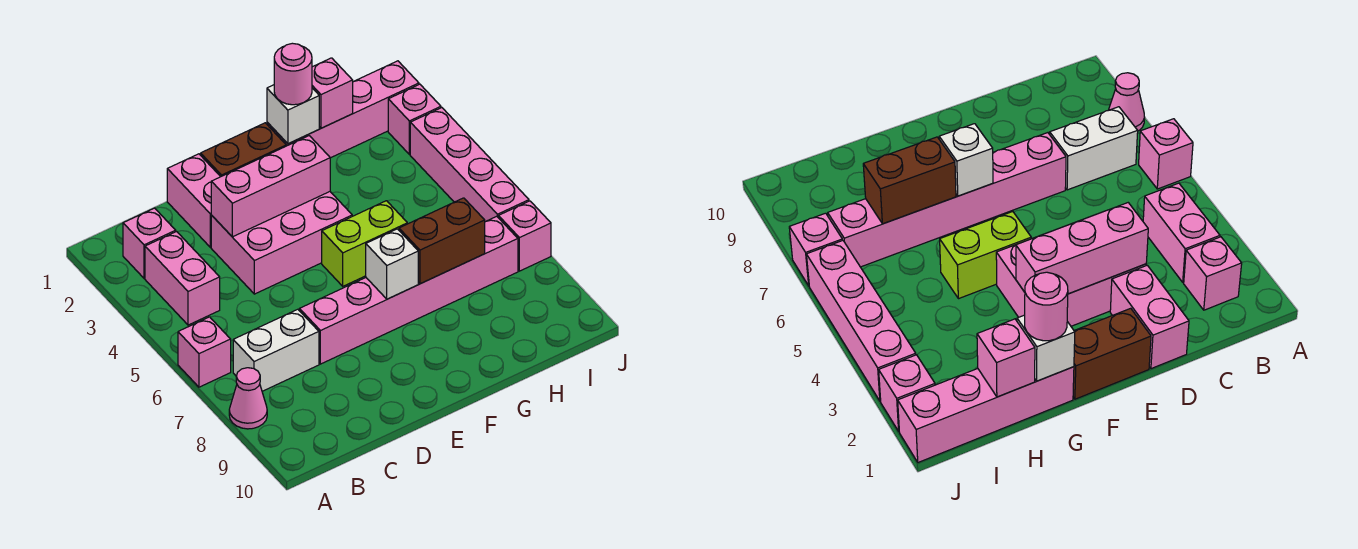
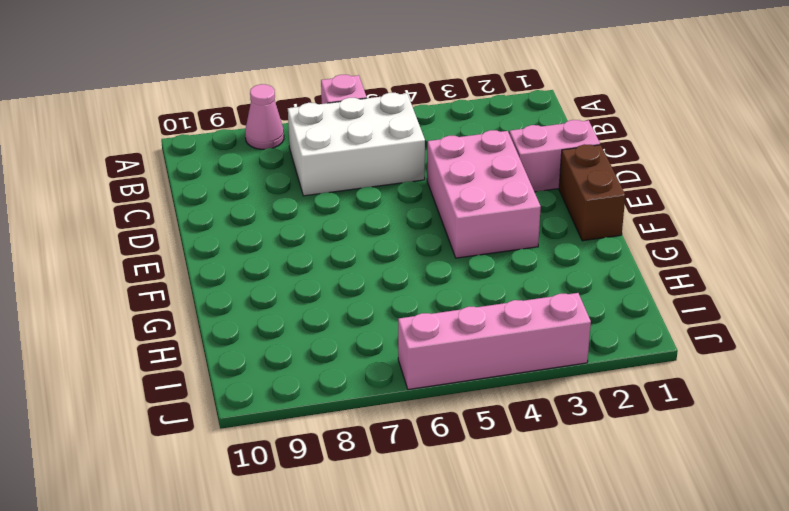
white 2x3 brick [288,93,425,196] -> white 1x2 brick [233,309,319,391]
none -> pink 1x1 brick [123,208,176,278]
none -> pink 1x2 brick [145,232,220,325]
none -> pink 1x6 brick [299,216,518,364]

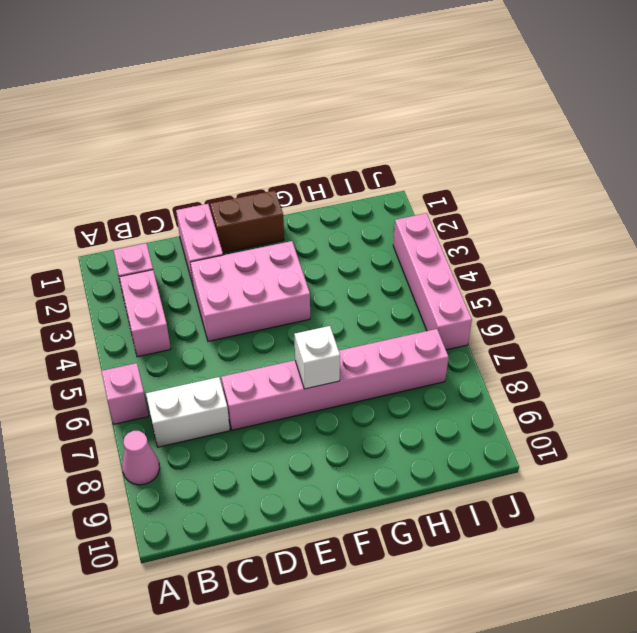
none -> lime 1x2 brick [322,201,407,286]
none -> pink 1x4 brick [267,61,419,158]
none -> pink 1x1 brick [388,84,441,154]

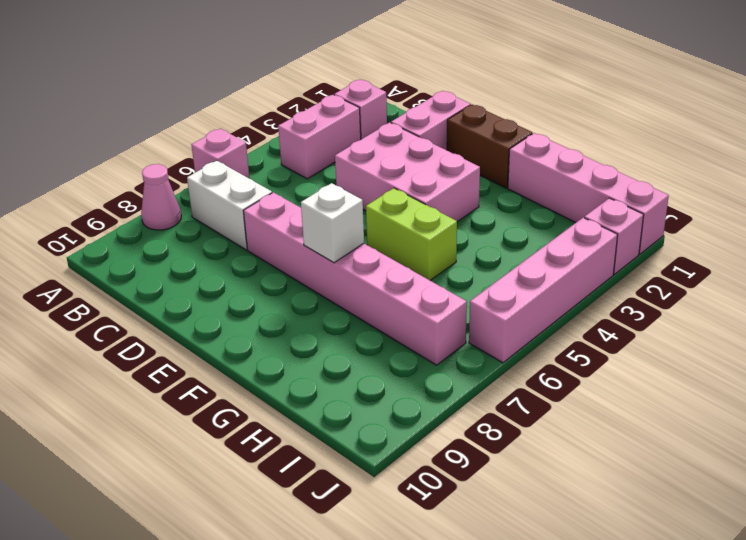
none -> pink 1x1 brick [498,201,551,271]
none -> pink 1x3 brick [211,136,330,237]
none -> white 1x1 brick [267,85,319,144]

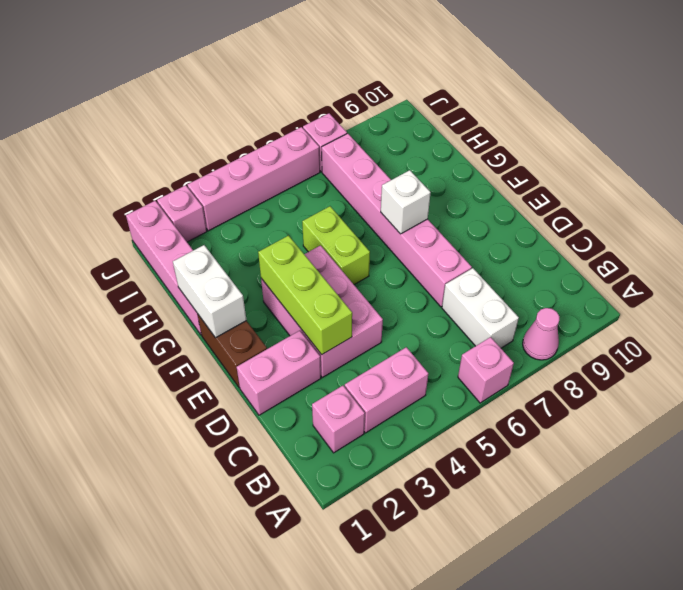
lime 1x3 brick [258,236,352,355] -> pink 1x3 brick [211,136,330,237]
white 1x2 brick [173,245,246,338] -> white 1x1 brick [267,85,319,144]
none -> brown 1x2 brick [399,198,485,284]
none -> pink 1x1 brick [312,58,353,128]
none -> pink 1x1 round brick [274,43,312,105]

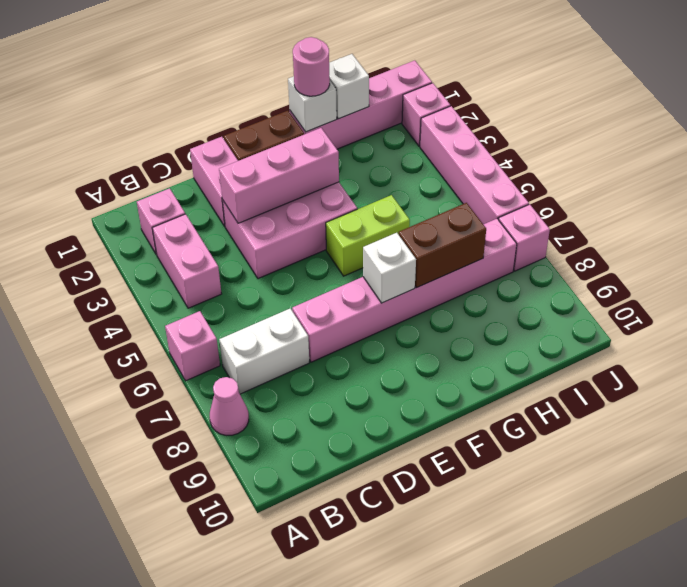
white 1x1 brick [329,54,369,119] -> pink 1x1 brick [312,58,353,128]

